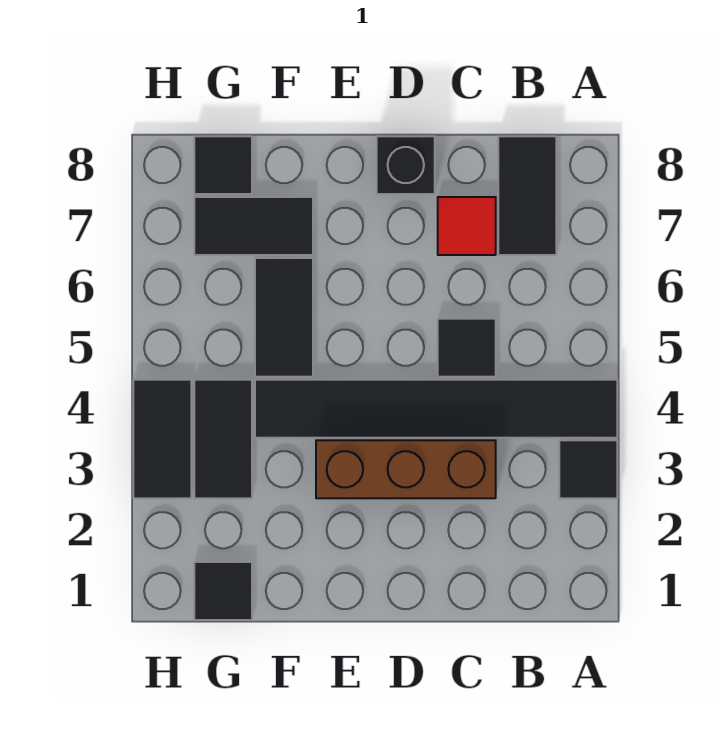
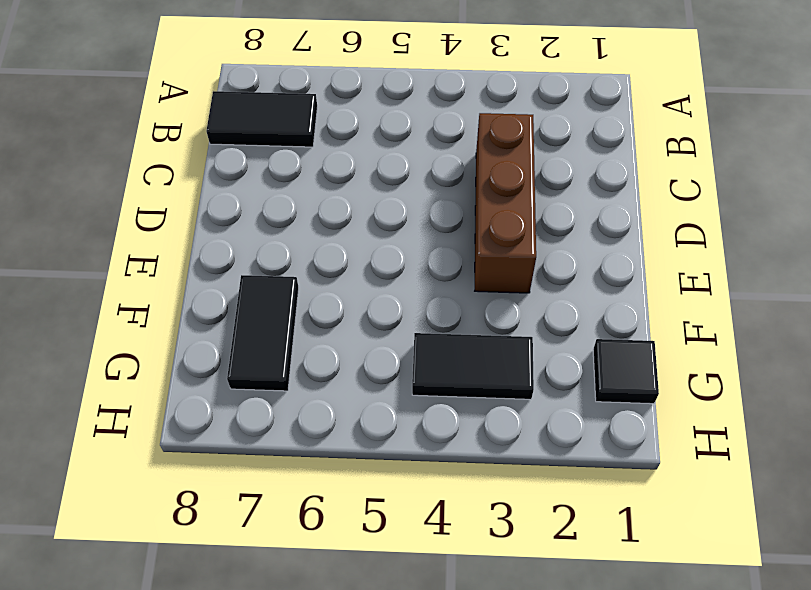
none -> black 1x1 tile [559,440,617,498]
none -> black 1x6 tile [255,380,617,438]
none -> black 1x1 tile [438,319,496,377]

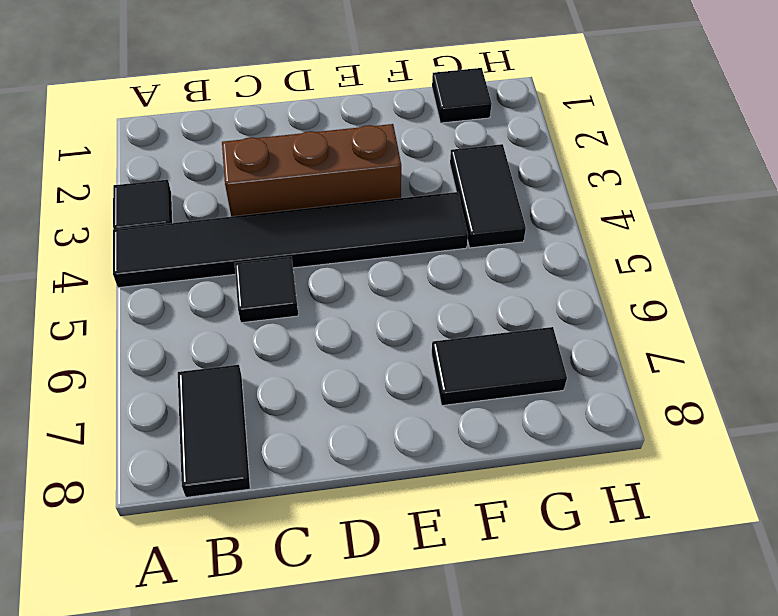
none -> red 1x1 tile [438,197,496,255]
none -> black 1x1 brick [377,136,435,194]
none -> black 1x2 tile [255,258,313,377]

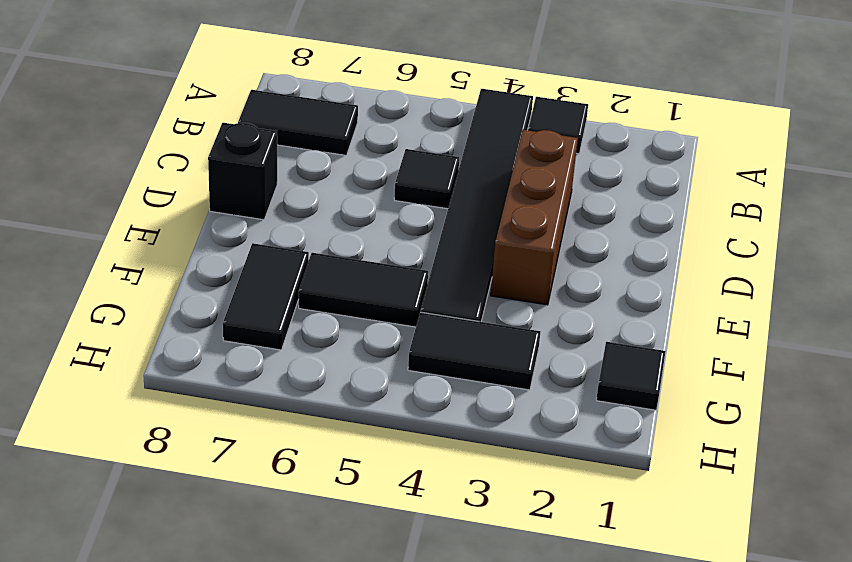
none -> red 1x1 tile [438,197,496,255]
none -> black 1x1 tile [194,136,252,194]
none -> black 1x2 tile [133,380,191,498]

